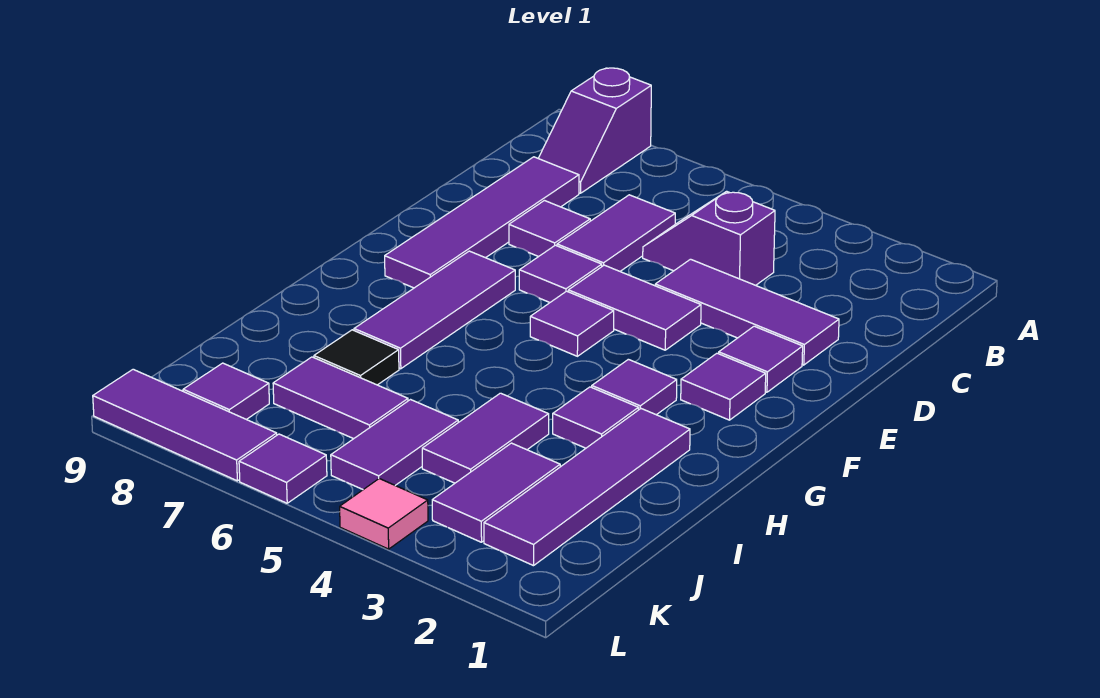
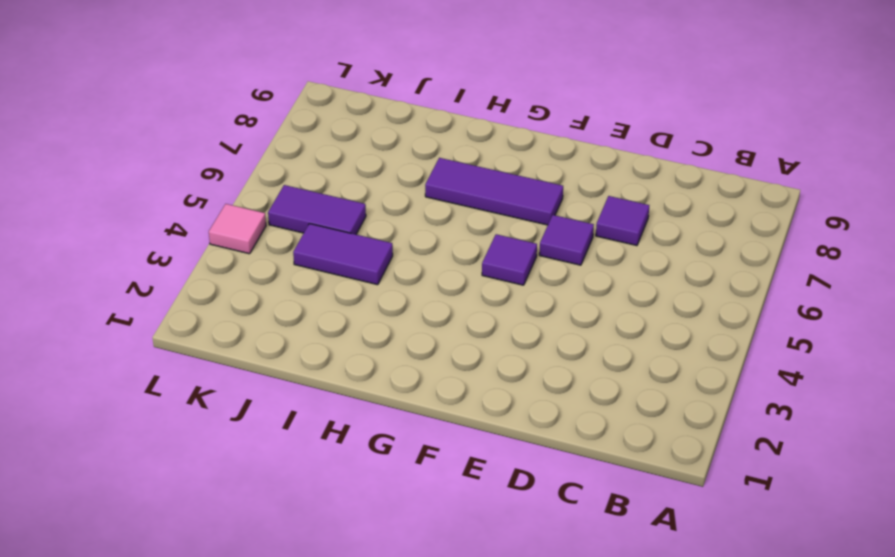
none -> purple 1x2 slope [538,68,651,193]
none -> purple 1x2 slope [643,191,775,285]
none -> purple 1x2 tile [557,195,675,271]

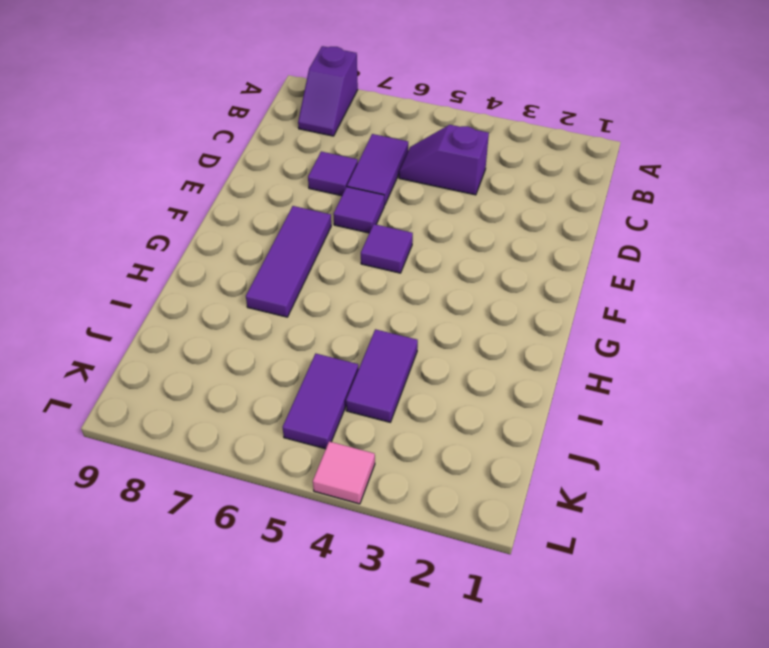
none -> purple 1x4 tile [385,157,579,288]
none -> purple 1x3 tile [655,259,839,365]
none -> purple 1x1 tile [719,326,803,392]

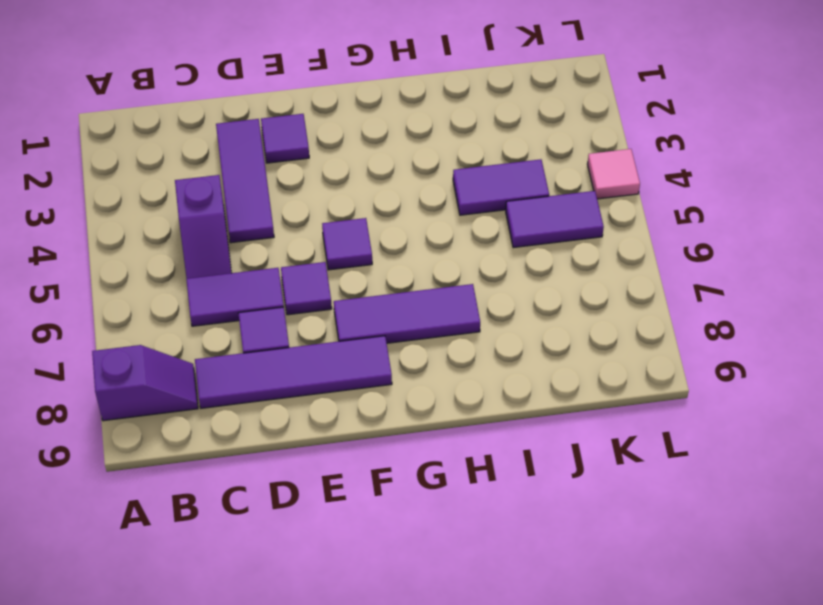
none -> purple 1x2 tile [568,265,701,350]
none -> purple 1x1 tile [681,353,766,420]
none -> purple 1x1 tile [592,359,677,415]

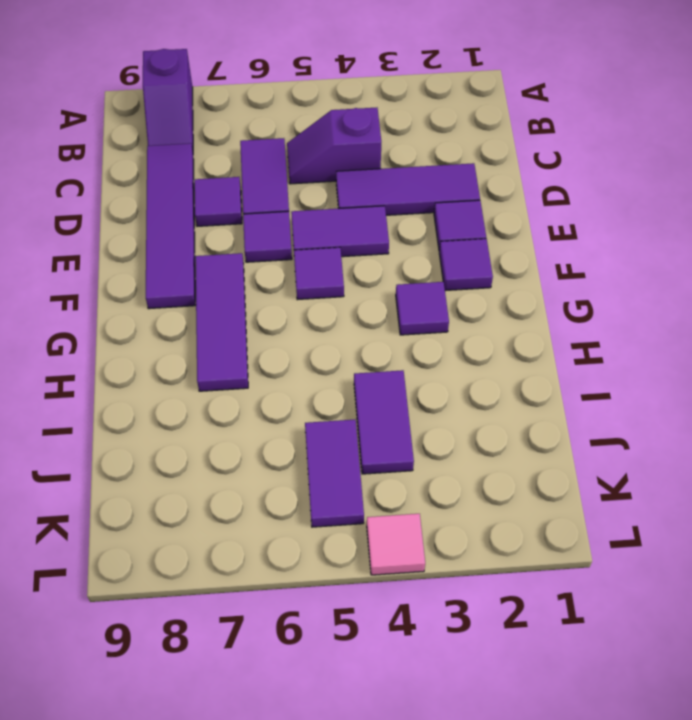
none -> purple 1x4 tile [484,409,690,566]
none -> purple 1x1 tile [553,387,638,448]
none -> black 1x1 tile [314,330,399,385]

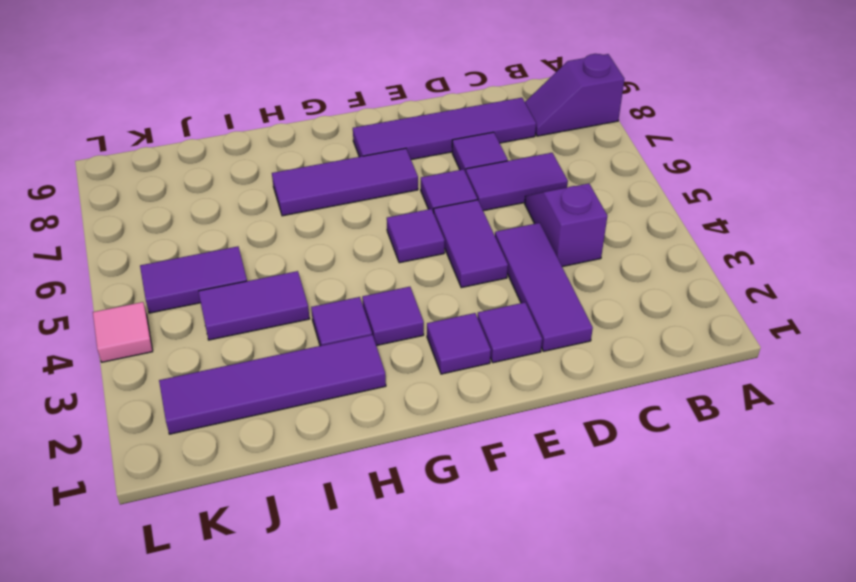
none -> black 1x1 tile [314,330,399,385]
none -> purple 1x2 tile [432,443,560,542]
none -> purple 1x2 tile [273,357,408,439]

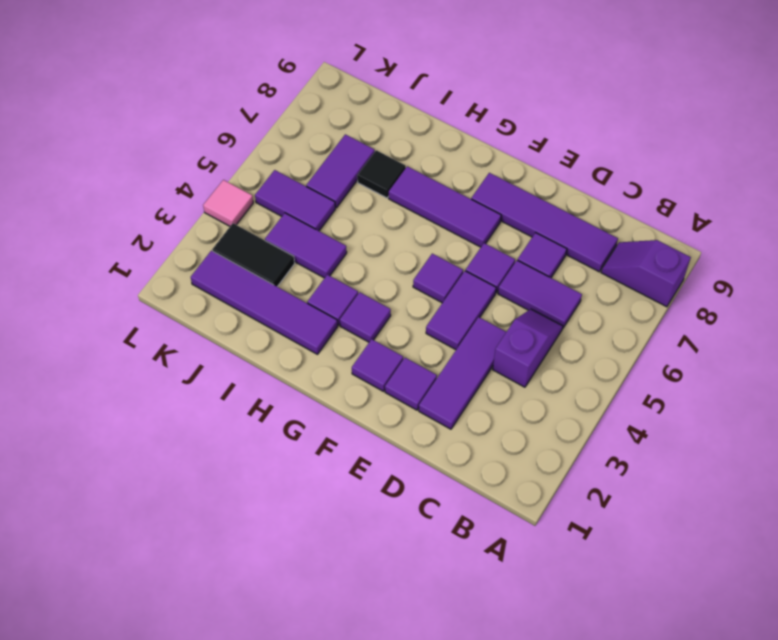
black 1x2 tile [212,223,295,286] -> purple 1x2 tile [432,443,560,542]
none -> purple 1x1 tile [183,363,269,419]
none -> purple 1x1 tile [239,434,327,503]
none -> purple 1x3 tile [93,369,277,481]

